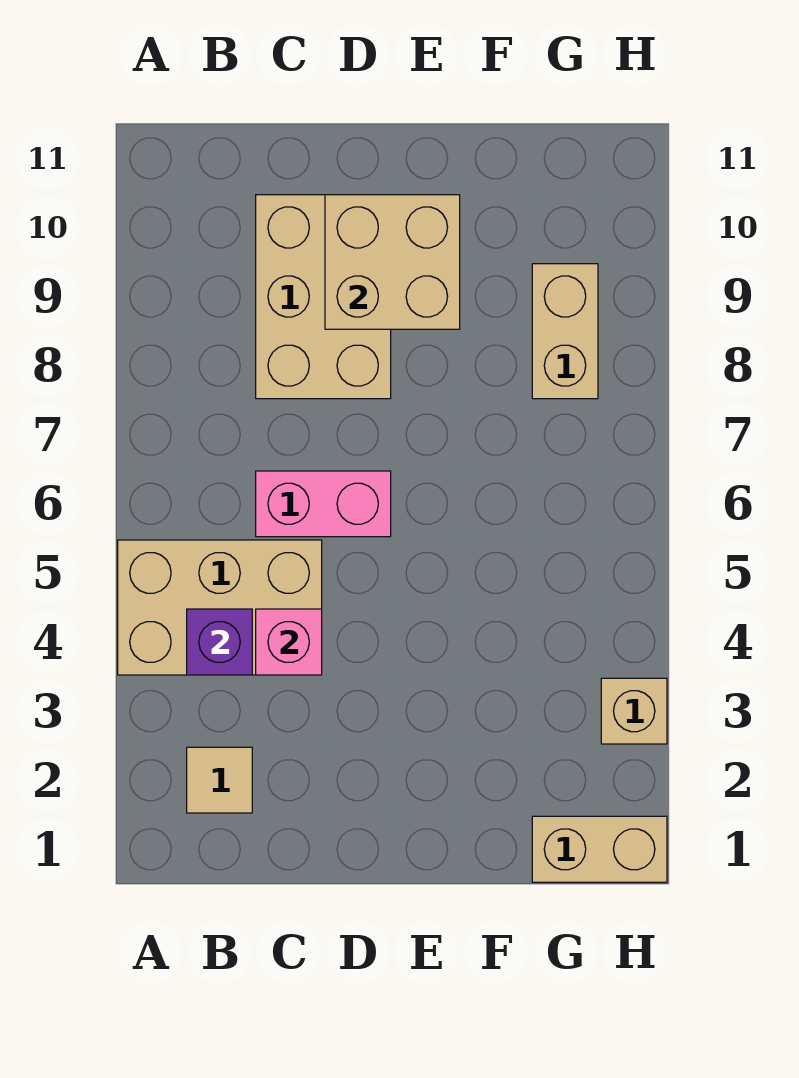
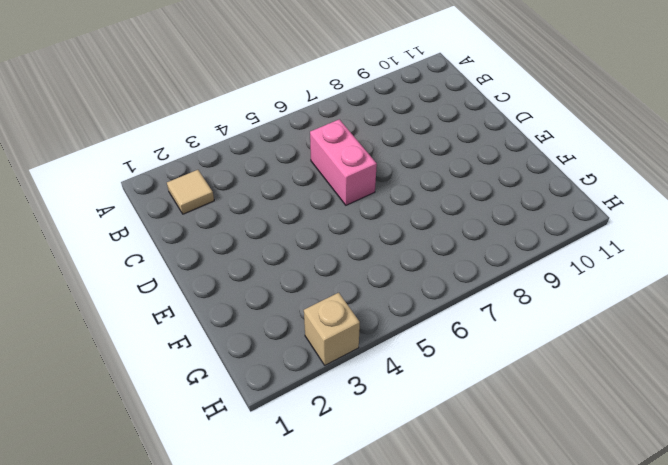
none -> tan 2x3 brick [118,540,322,675]
none -> tan 2x3 brick [256,195,391,399]

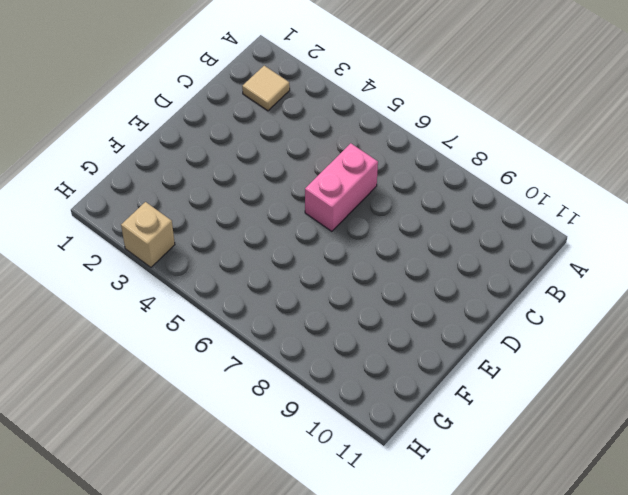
none -> tan 2x3 brick [118,540,322,675]
none -> tan 2x3 brick [256,195,391,399]

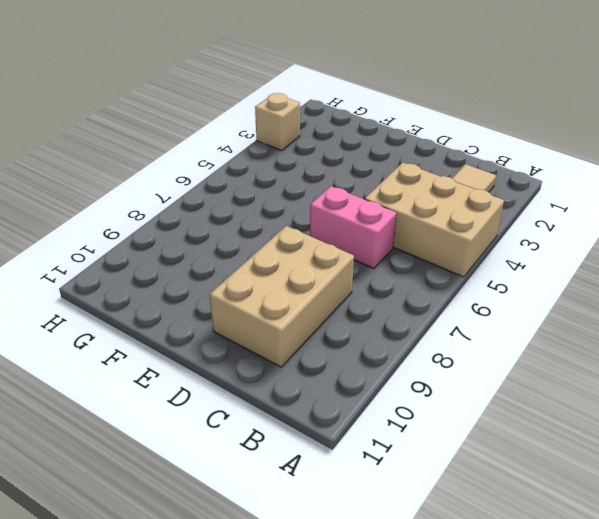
none -> tan 1x2 brick [532,816,667,882]
none -> tan 1x2 brick [532,264,598,399]

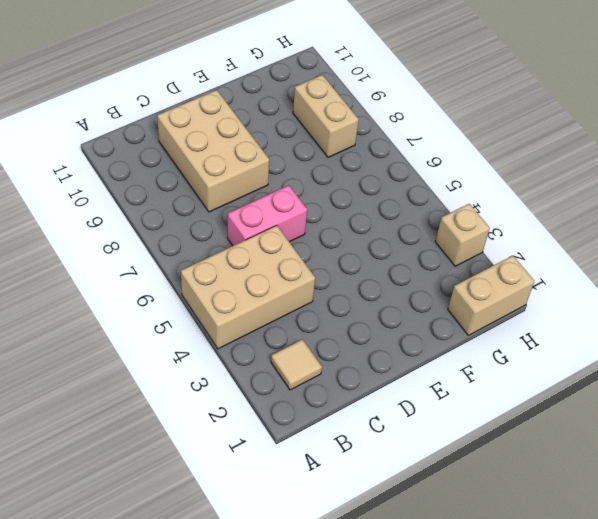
none -> purple 1x1 brick [187,609,252,675]
none -> pink 1x1 brick [256,609,322,675]

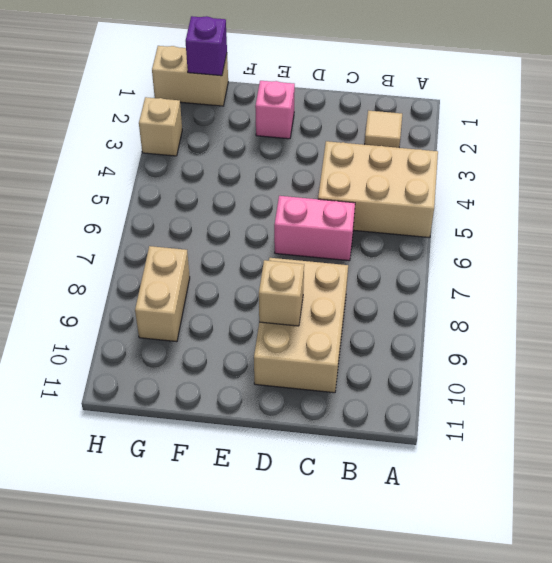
tan 1x1 brick [259,260,304,326] -> tan 2x2 brick [325,195,460,329]
pink 1x1 brick [255,81,295,139] -> pink 1x1 brick moved to [256,609,322,675]
purple 1x1 brick [186,16,227,76] -> purple 1x1 brick moved to [187,609,252,675]

